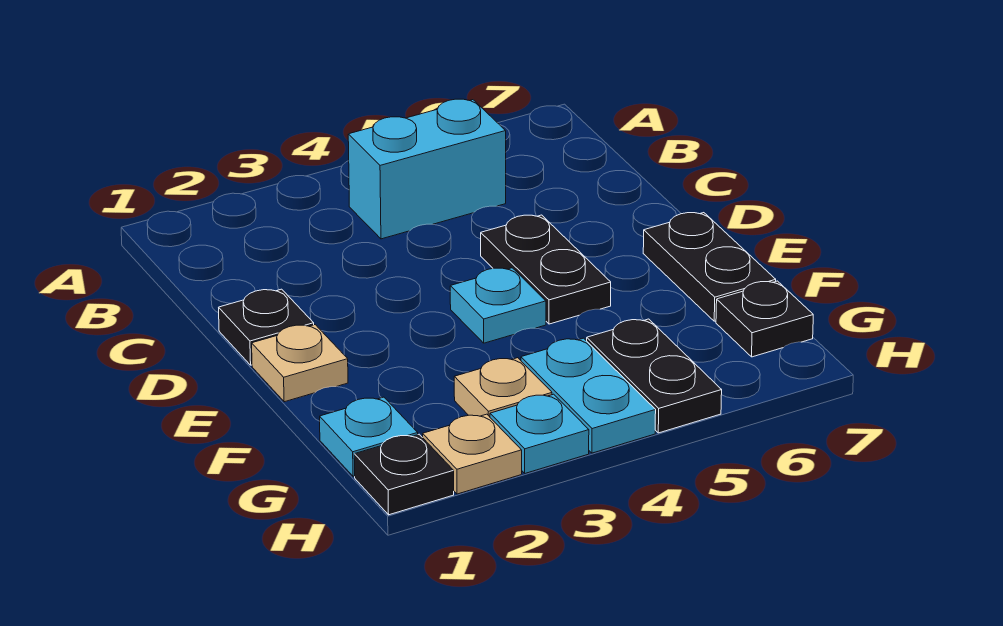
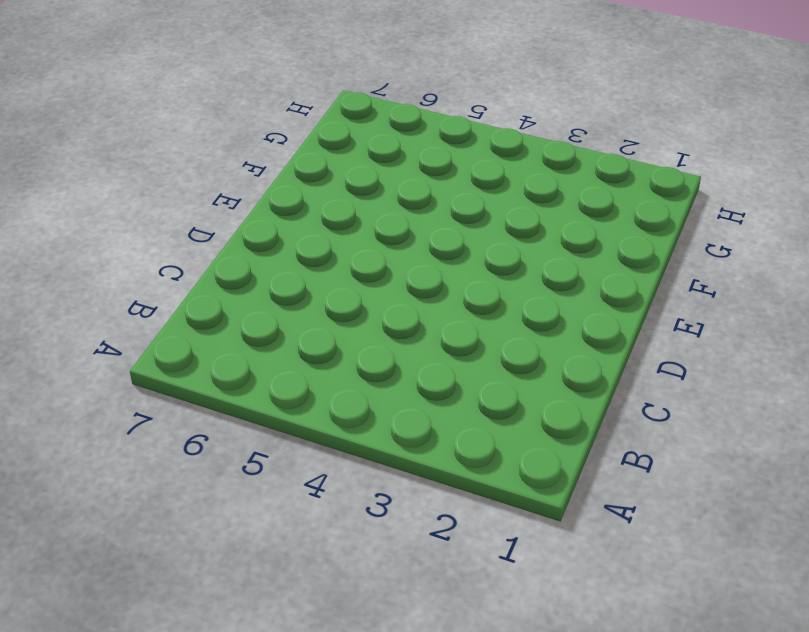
none -> cyan 1x2 brick [348,99,506,239]
none -> black 1x1 plate [219,289,314,365]
none -> black 1x2 plate [481,215,611,324]

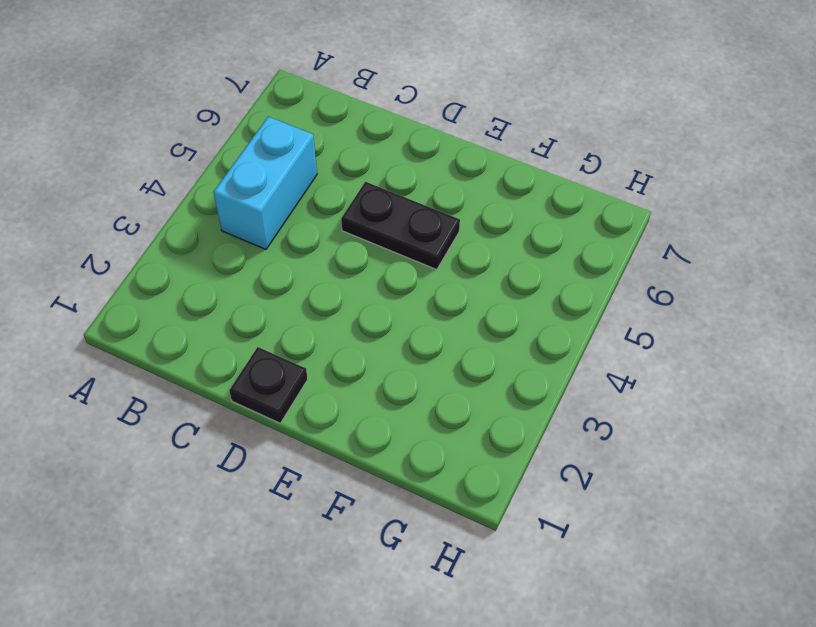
none -> tan 1x1 plate [252,325,348,402]
none -> cyan 1x1 plate [450,268,546,343]
none -> black 1x2 plate [643,213,776,321]

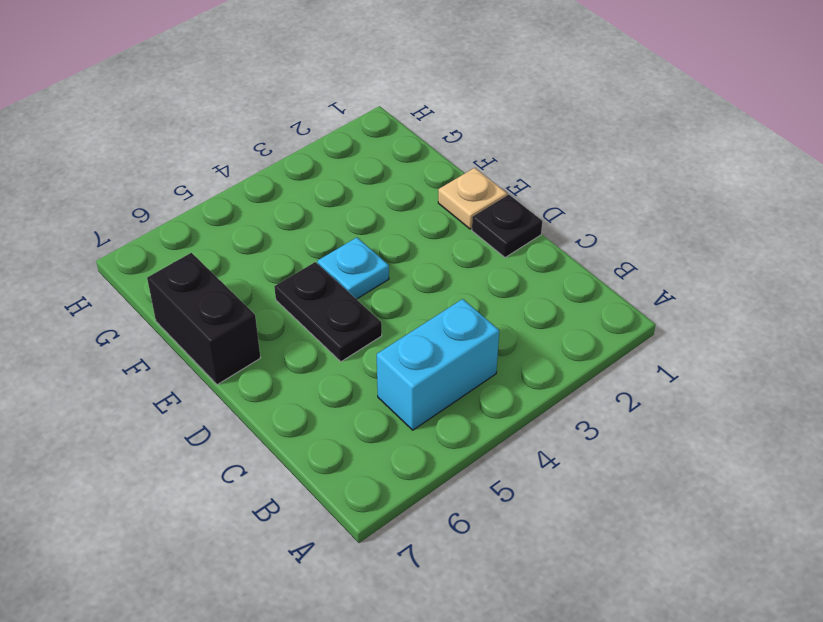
black 1x2 brick [147,253,260,385] -> black 1x2 plate [643,213,776,321]
none -> cyan 1x1 plate [320,397,418,476]
none -> tan 1x1 plate [454,358,552,417]
none -> cyan 1x2 plate [521,338,656,453]

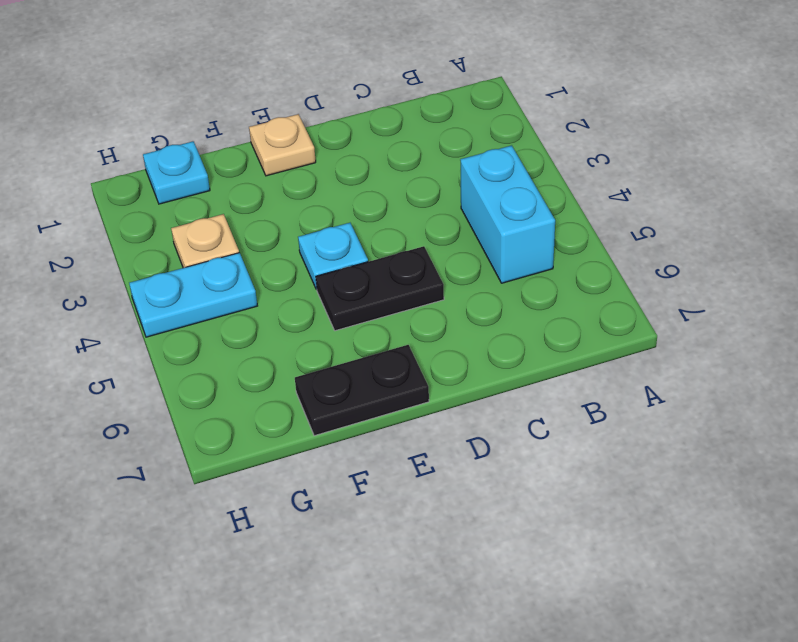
none -> black 1x1 plate [219,289,314,365]
none -> black 1x2 plate [587,319,722,433]
none -> black 1x1 plate [716,281,813,357]

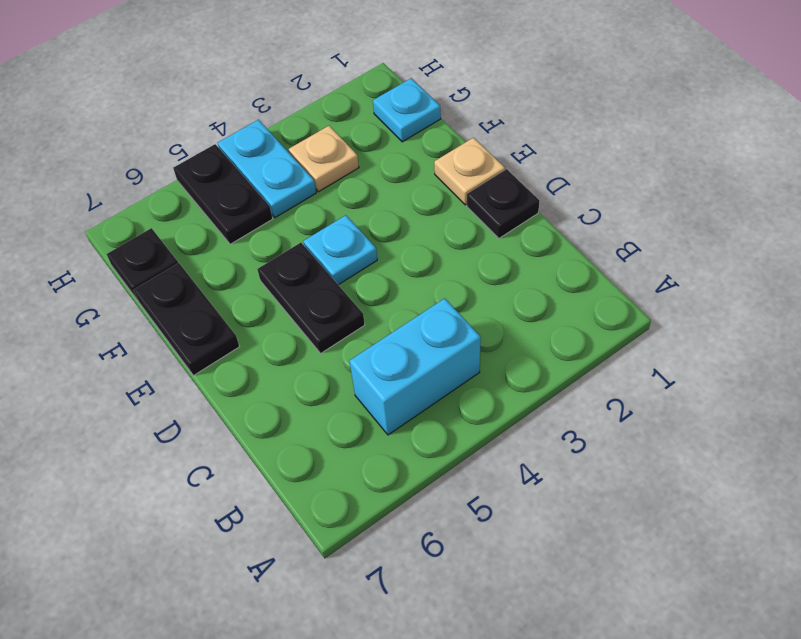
none -> black 1x1 plate [354,434,454,515]
none -> tan 1x1 plate [423,414,522,494]
none -> cyan 1x1 plate [490,394,589,473]

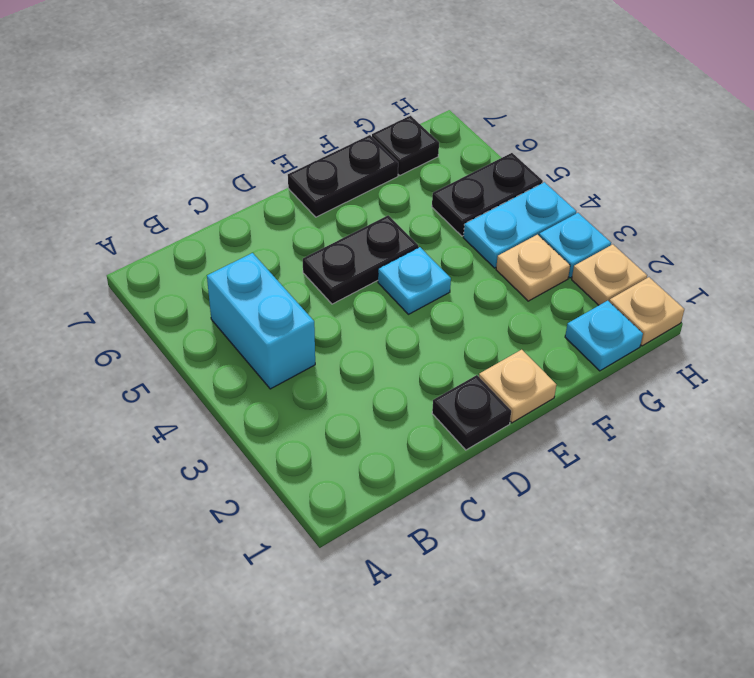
tan 1x1 plate [609,277,684,346] -> black 1x1 plate [354,434,454,515]

